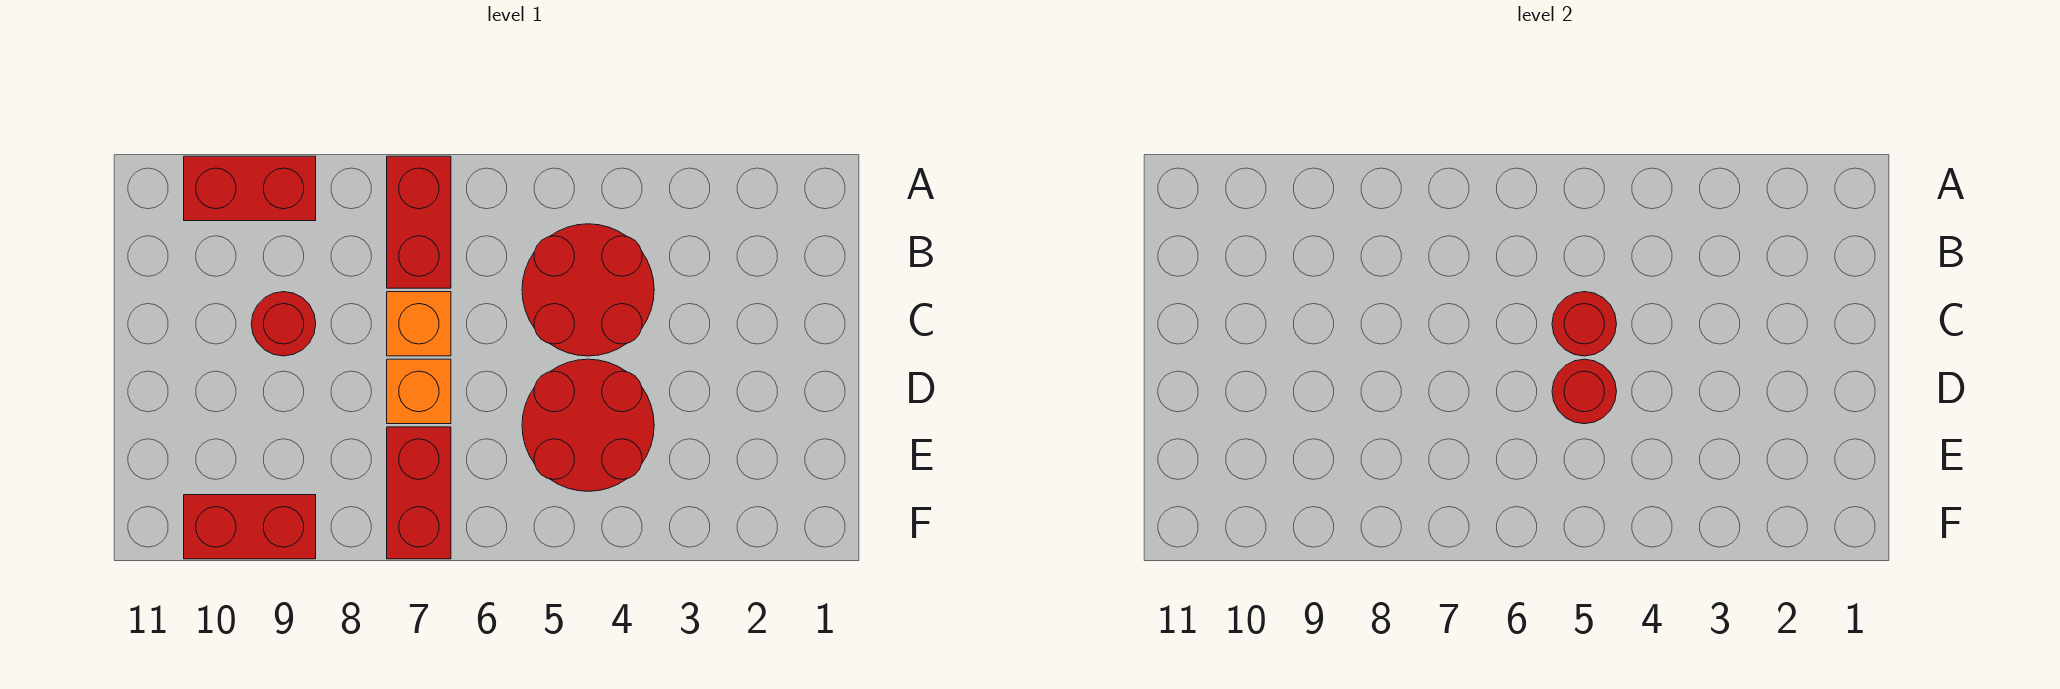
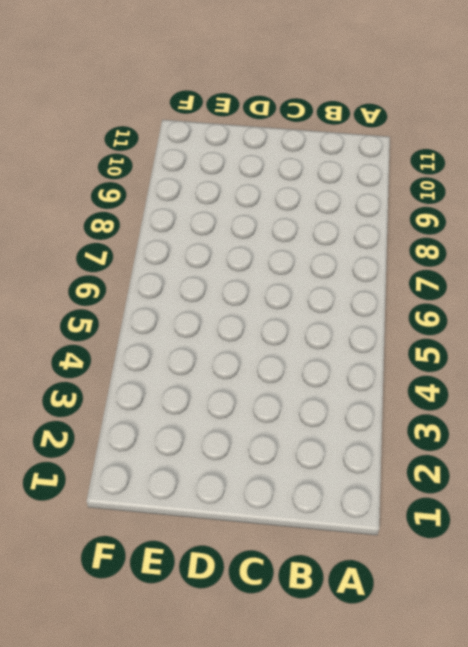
none -> red 1x2 brick [387,156,451,288]
none -> red 1x2 brick [184,156,316,221]

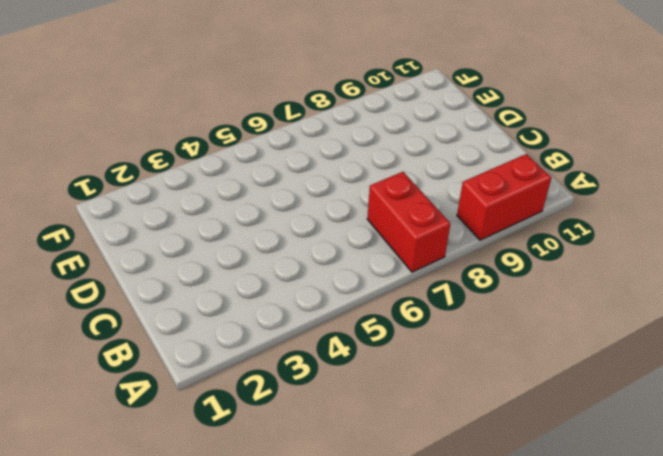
none -> red 2x2 round brick [522,224,654,356]
none -> orange 1x1 brick [387,292,451,356]

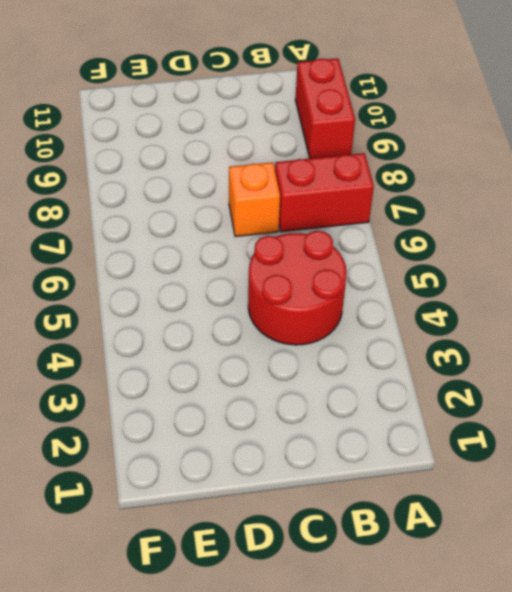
none -> red 1x1 round brick [251,292,316,356]
none -> red 2x2 round brick [522,359,654,491]

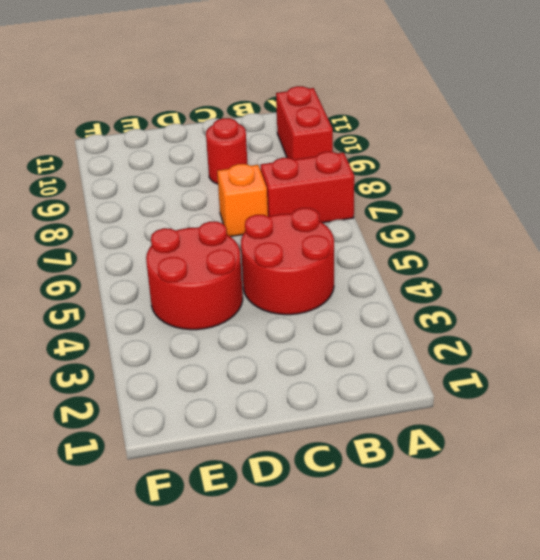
none -> orange 1x1 brick [387,359,451,424]
none -> red 1x2 brick [387,427,451,559]

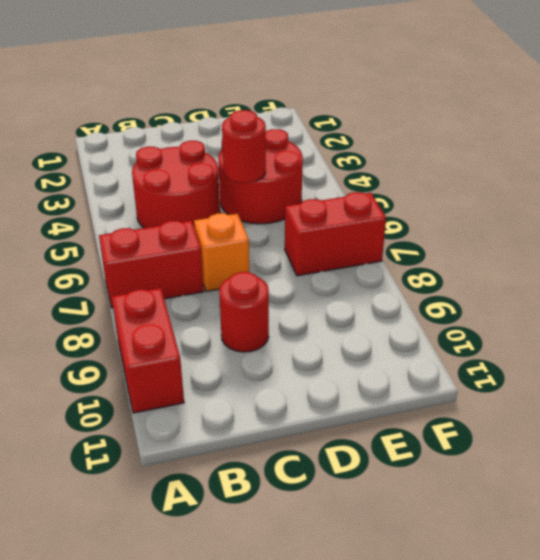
none -> orange 1x1 brick [387,359,451,424]
none -> red 1x2 brick [184,495,316,559]

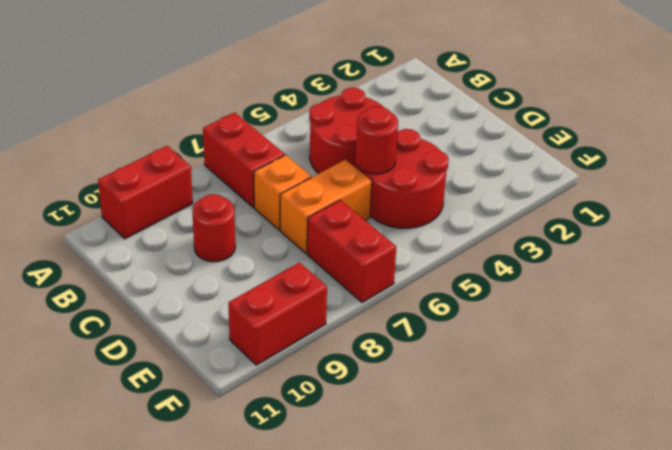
orange 1x2 brick [280,160,372,253] -> orange 1x1 brick [387,359,451,424]
none -> red 1x1 round brick [1552,292,1616,356]

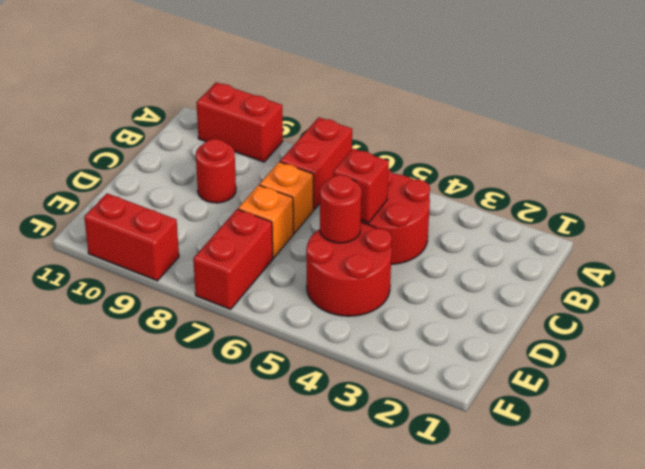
red 1x1 brick [333,149,389,223] -> red 1x1 round brick [1552,292,1616,356]

